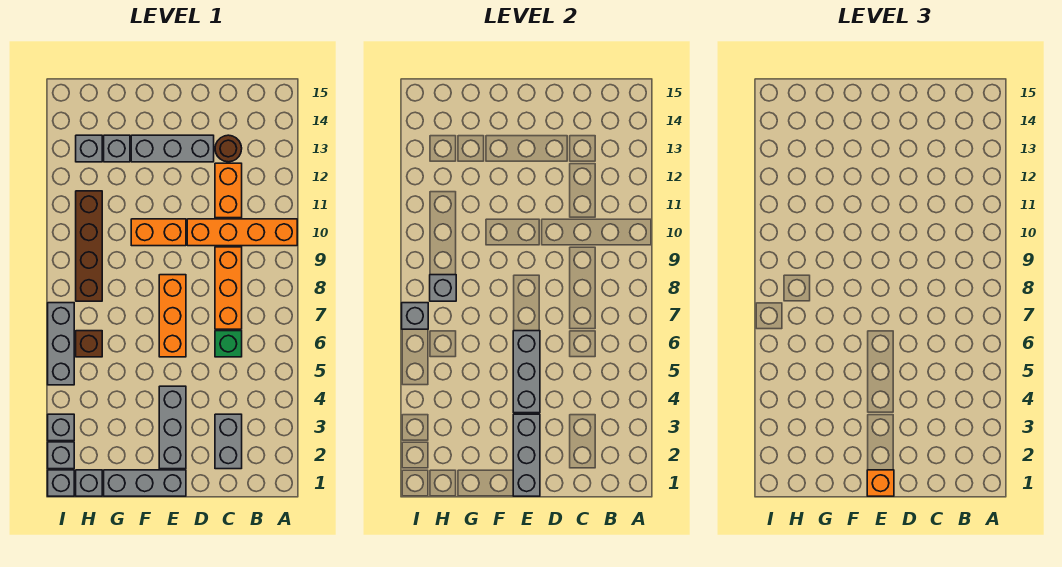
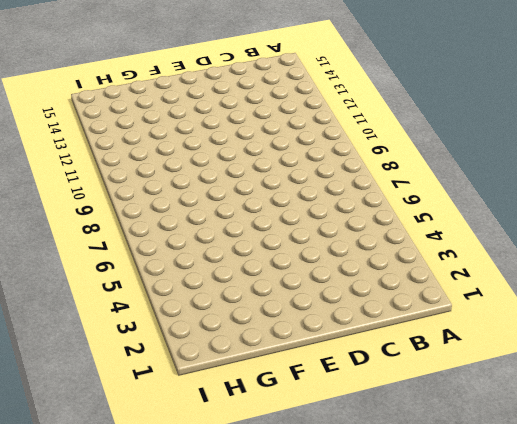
none -> orange 1x4 brick [187,219,297,246]
none -> grey 1x2 brick [215,414,242,469]
none -> green 1x1 brick [215,331,242,357]

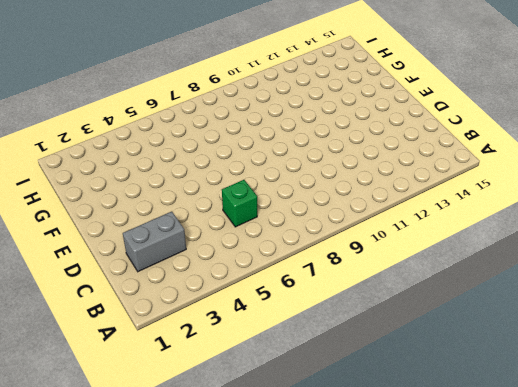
none -> orange 1x4 brick [187,219,297,246]
none -> orange 1x3 brick [215,247,242,329]
none -> orange 1x2 brick [215,163,242,218]

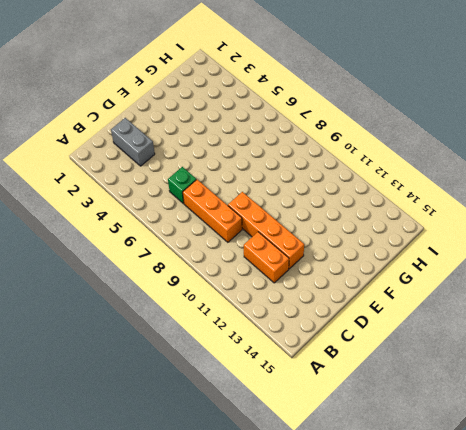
orange 1x4 brick [228,192,304,269] -> orange 1x4 brick turned to [187,219,297,246]
none -> brown 1x1 round brick [215,135,242,162]
none -> grey 1x3 brick [131,135,214,162]
none -> grey 1x3 brick [104,470,186,496]

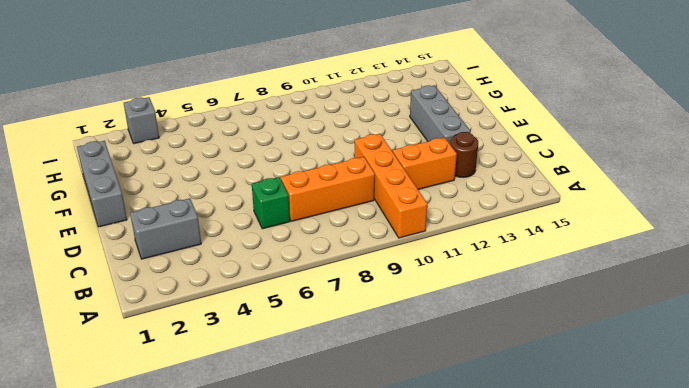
none -> grey 1x3 brick [159,386,186,469]
none -> orange 1x3 brick [159,275,186,357]
none -> orange 1x2 brick [131,219,186,246]

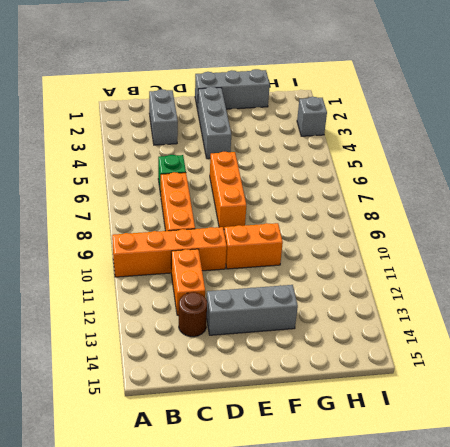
none -> grey 1x1 brick [104,135,130,162]
none -> grey 1x1 brick [76,470,102,496]
none -> brown 1x1 brick [76,331,102,357]

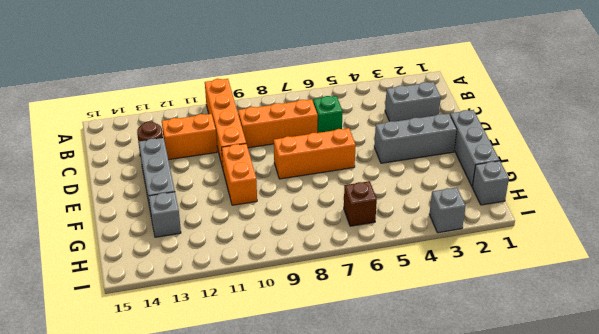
none -> brown 1x4 brick [76,191,102,301]
none -> grey 1x1 brick [76,135,102,162]
none -> grey 1x1 brick [48,470,74,496]

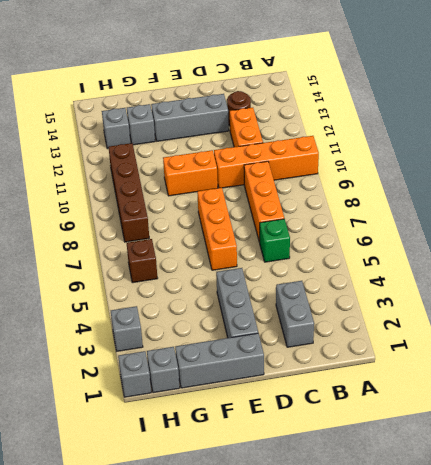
none -> grey 1x1 brick [48,442,74,469]
none -> grey 1x3 brick [48,303,74,385]
none -> grey 1x3 brick [513,414,540,496]

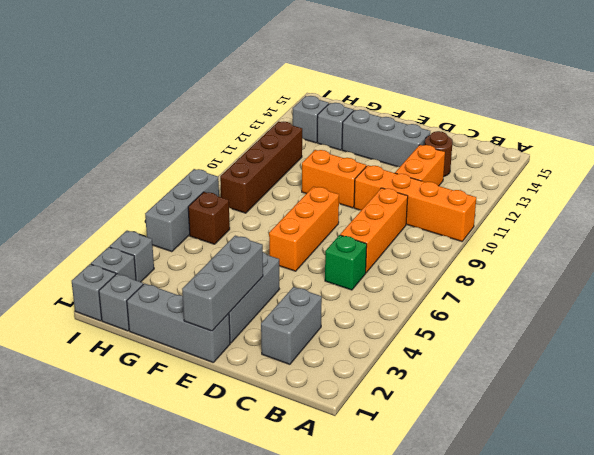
none -> grey 1x3 brick [513,331,540,413]
none -> grey 1x1 brick [430,275,456,301]
none -> grey 1x1 brick [402,303,428,329]

